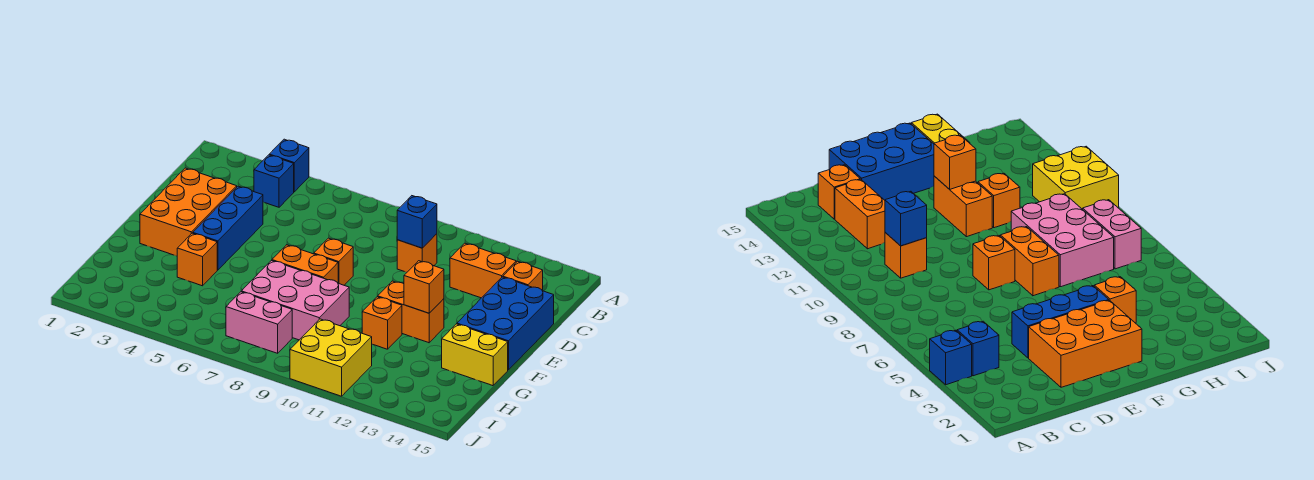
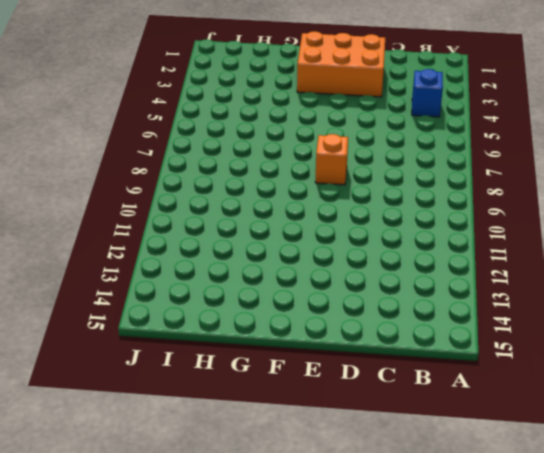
none -> blue 1x1 brick [269,139,309,192]
none -> orange 1x1 brick [397,234,437,272]
none -> orange 1x2 brick [450,243,516,298]

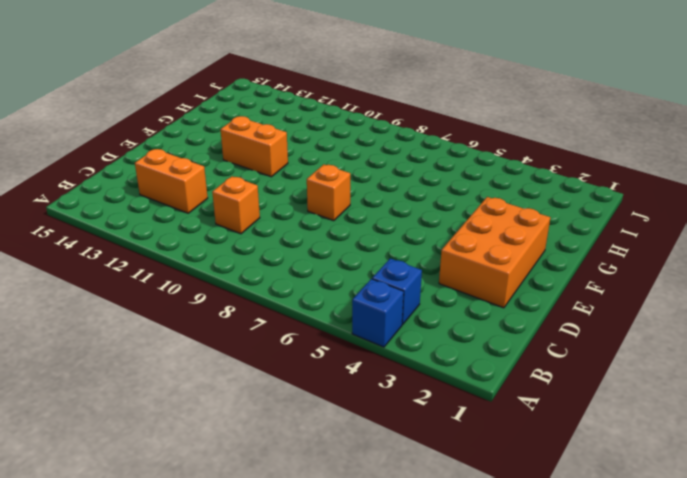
none -> orange 1x1 brick [503,261,543,291]
none -> blue 1x3 brick [193,186,263,270]
none -> blue 2x3 brick [457,277,554,370]

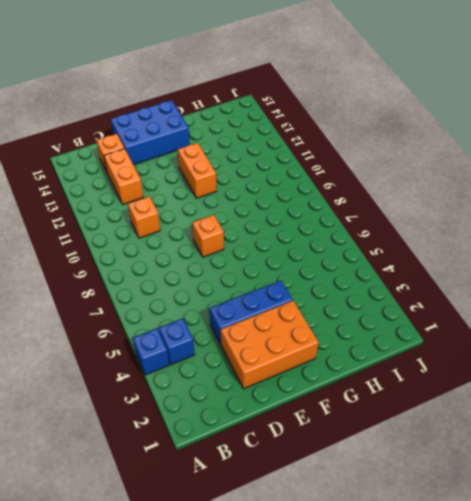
none -> orange 1x2 brick [272,245,338,283]
none -> orange 1x1 brick [177,233,217,286]
none -> pink 2x3 brick [241,260,349,340]

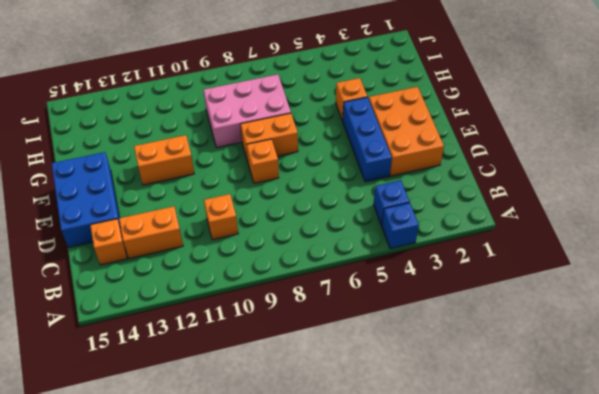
none -> orange 1x1 brick [362,297,402,349]
none -> yellow 1x2 brick [442,324,508,386]
none -> pink 1x2 brick [226,292,292,353]

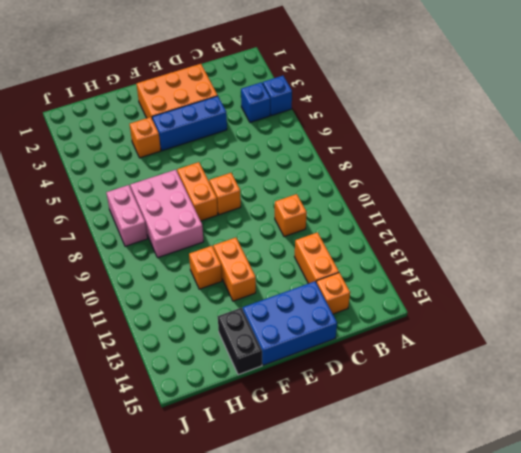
black 1x2 brick [218,308,262,375] -> yellow 1x2 brick [442,324,508,386]
none -> yellow 2x2 brick [290,319,372,396]
none -> blue 1x1 brick [397,196,437,248]
none -> orange 1x1 brick [404,261,444,313]

